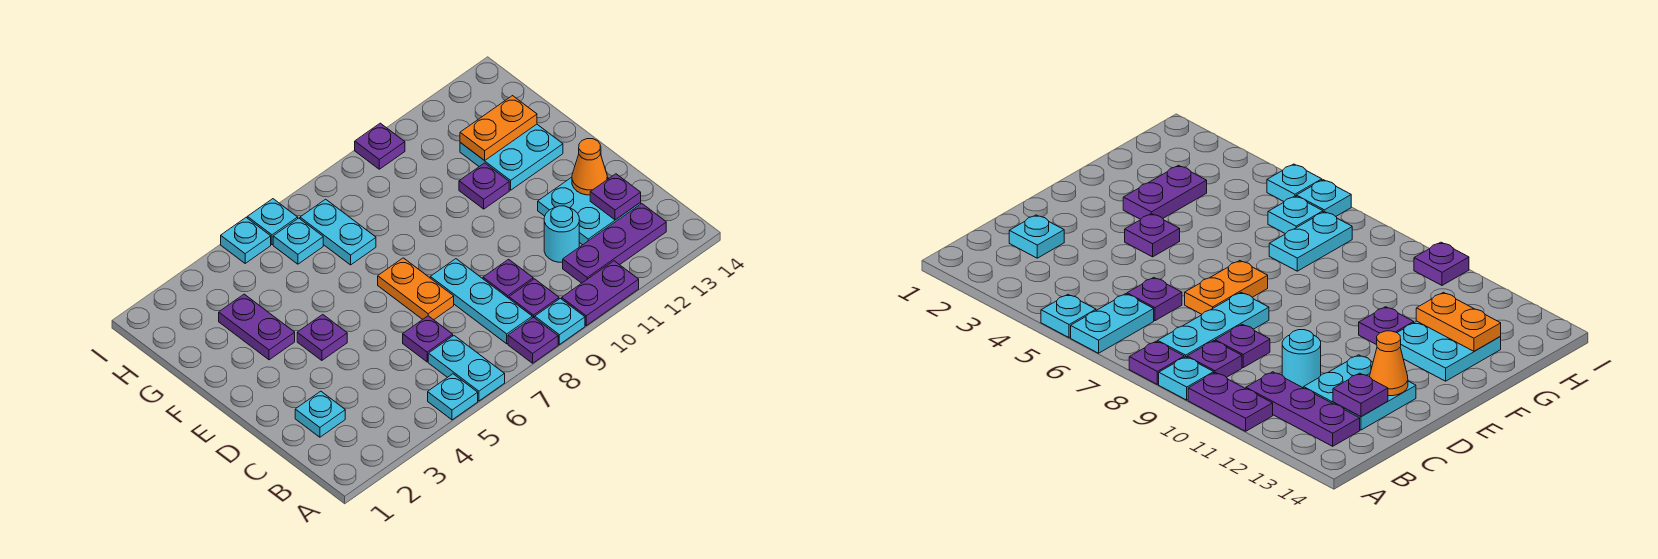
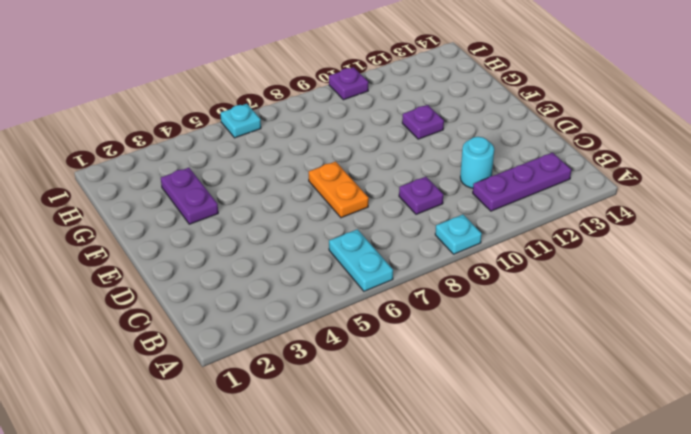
none -> cyan 1x1 plate [428,374,478,420]
none -> purple 1x1 plate [508,317,558,363]
none -> purple 1x2 plate [562,261,639,326]

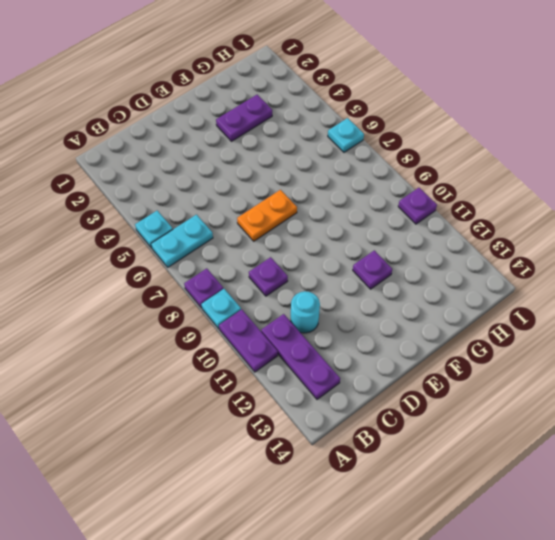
none -> cyan 1x3 plate [430,259,532,344]
none -> purple 1x1 plate [509,279,559,318]
none -> cyan 1x1 plate [295,391,345,437]

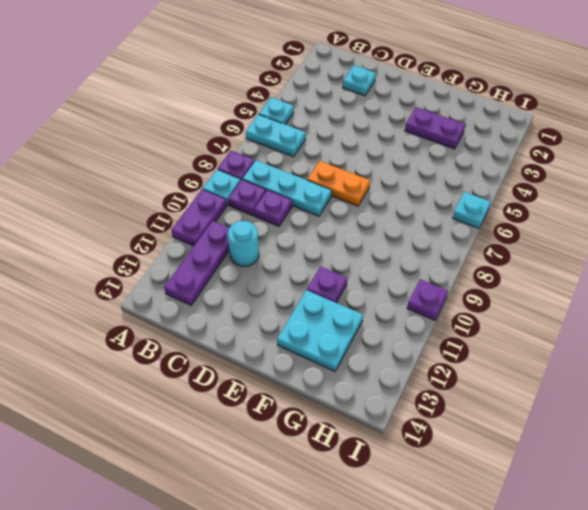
none -> purple 1x1 plate [403,316,453,362]
none -> cyan 2x2 plate [538,177,641,245]
none -> purple 1x1 plate [297,314,347,360]

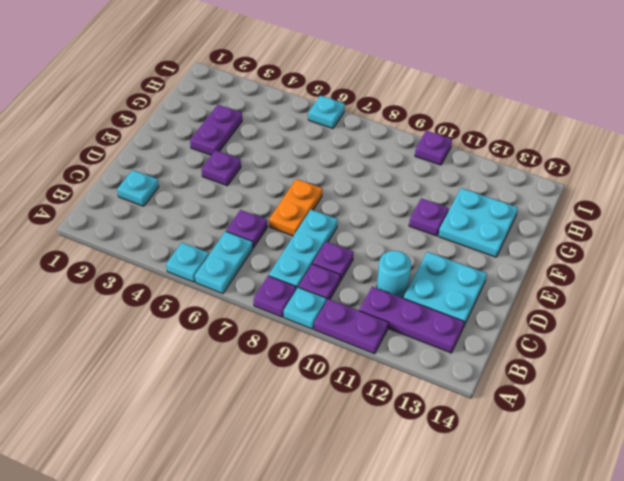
none -> cyan 1x2 plate [300,199,376,265]
none -> cyan 1x1 plate [273,218,323,264]
none -> cyan 1x1 plate [221,218,271,263]

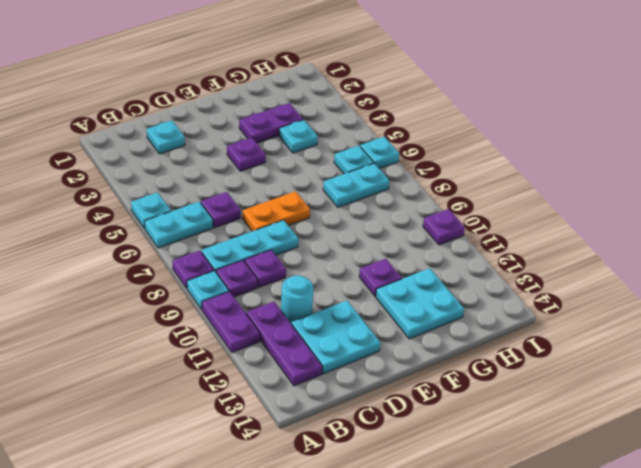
cyan 1x1 plate [279,120,318,153] -> cyan 1x1 plate moved to [221,218,271,263]
none -> purple 1x1 plate [590,174,641,220]
none -> orange 1x1 cone [572,139,607,195]
none -> orange 1x2 plate [460,96,537,161]

